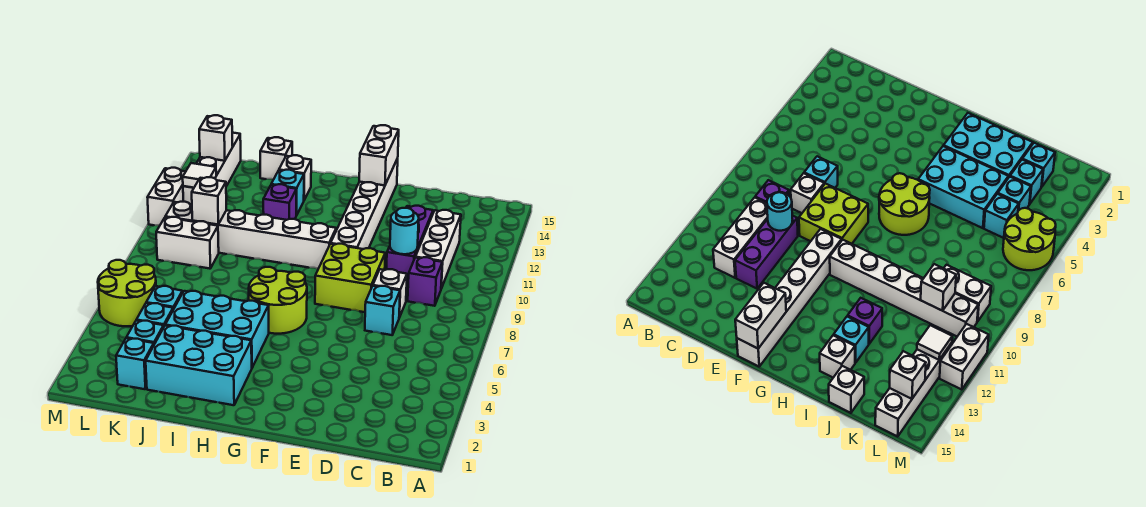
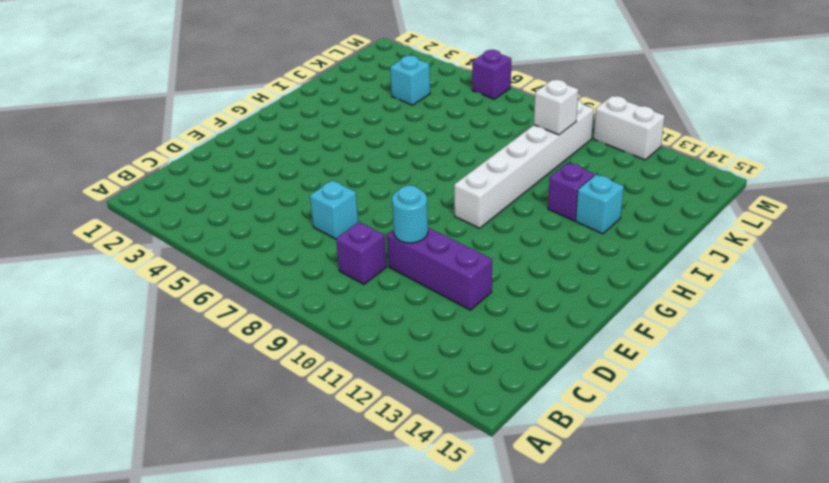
purple 1x1 brick [472,50,511,99] -> lime 2x2 round brick [98,260,156,326]
none -> white 1x3 brick [415,210,461,288]
none -> white 1x1 brick [373,269,407,318]
none -> lime 2x2 brick [315,244,385,312]

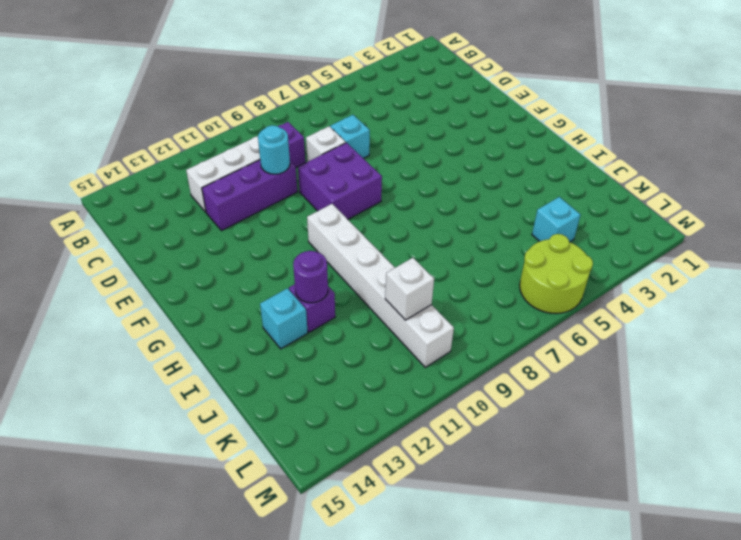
purple 2x2 brick [298,143,382,219] -> lime 2x2 brick [315,244,385,312]
purple 1x1 round brick [293,251,328,303] -> none
none -> white 1x6 brick [331,159,398,249]
none -> lime 2x2 round brick [249,267,307,334]
none -> cyan 2x3 brick [146,326,252,405]

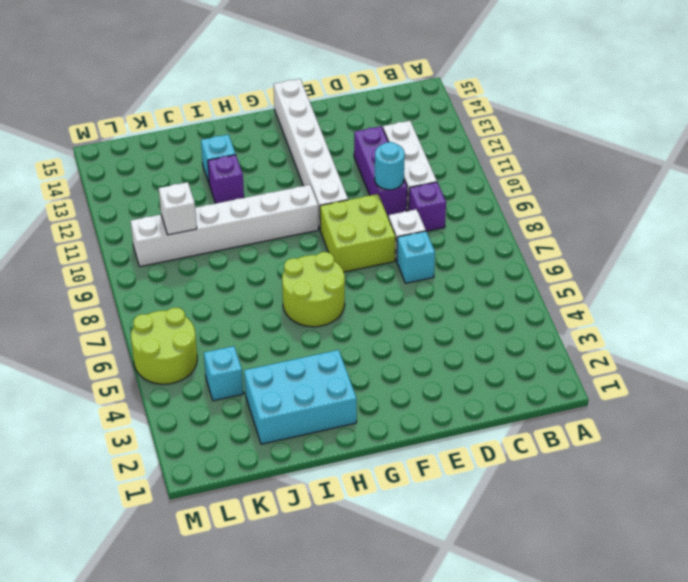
none -> cyan 2x3 brick [165,291,269,368]
none -> white 1x1 brick [279,155,311,200]
none -> white 1x1 brick [260,137,292,180]

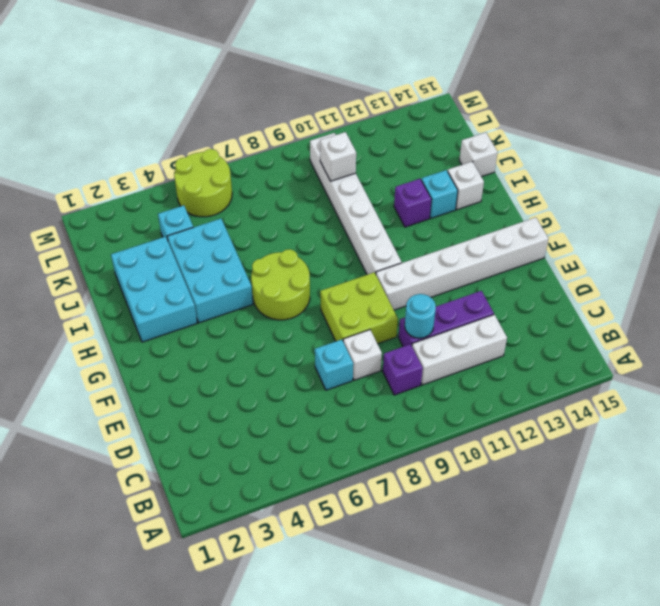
none -> cyan 1x1 brick [116,338,154,389]
none -> cyan 1x1 brick [126,321,164,344]
none -> cyan 1x1 brick [146,286,183,310]

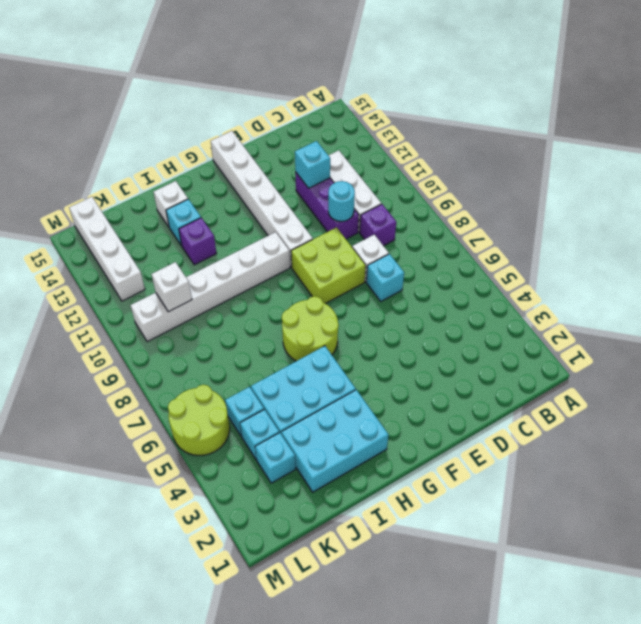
cyan 1x1 brick [295,141,330,188] -> cyan 1x1 brick moved to [116,338,154,389]
none -> white 1x1 brick [260,137,292,180]
none -> white 1x2 brick [156,217,219,269]
none -> white 1x2 brick [147,168,186,225]

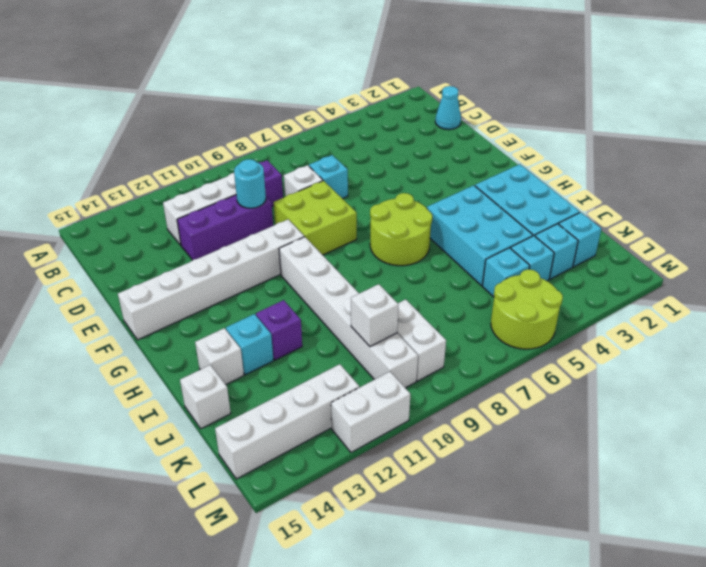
cyan 1x1 cone [435,86,461,130] -> none
none -> white 1x2 brick [359,125,399,185]
none -> white 1x1 tile [183,163,216,188]
none -> white 1x1 brick [199,115,233,161]

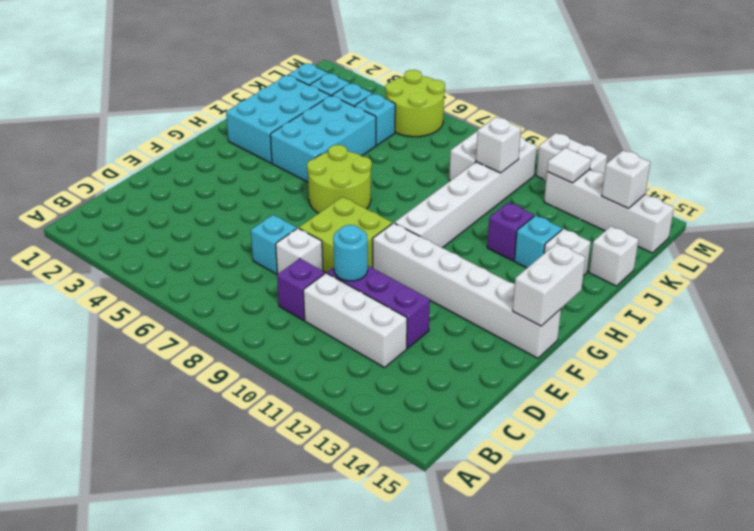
white 1x2 brick [513,243,585,326] -> white 1x2 brick turned to [359,125,399,185]

